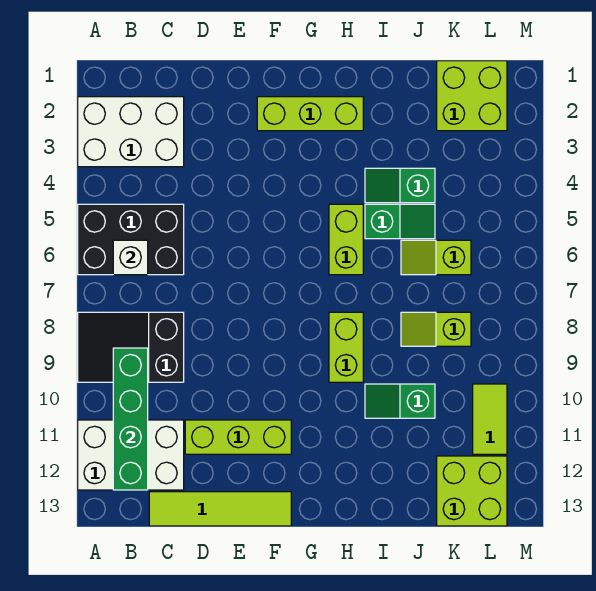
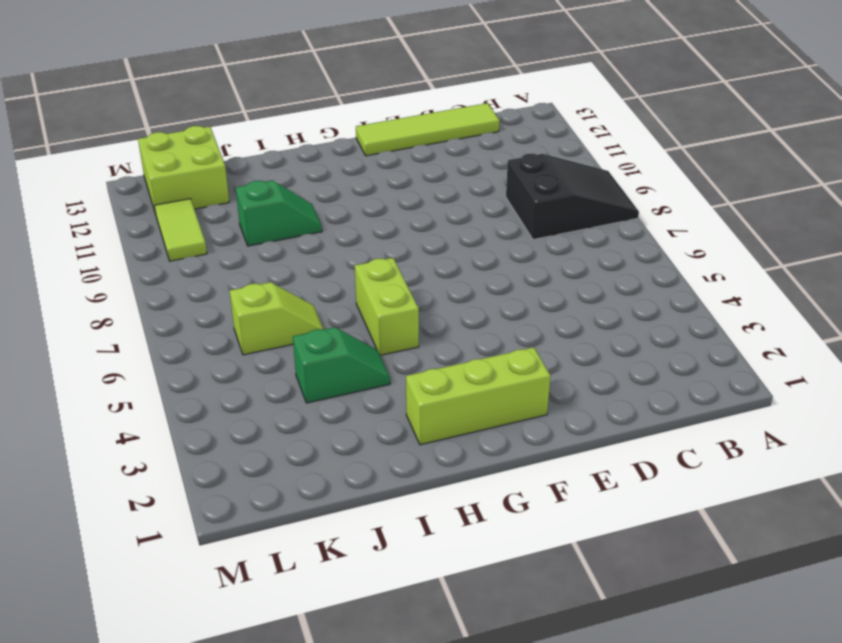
none -> white 2x3 brick [78,97,184,167]
none -> black 2x3 brick [78,204,184,275]
none -> white 2x3 brick [78,420,184,490]

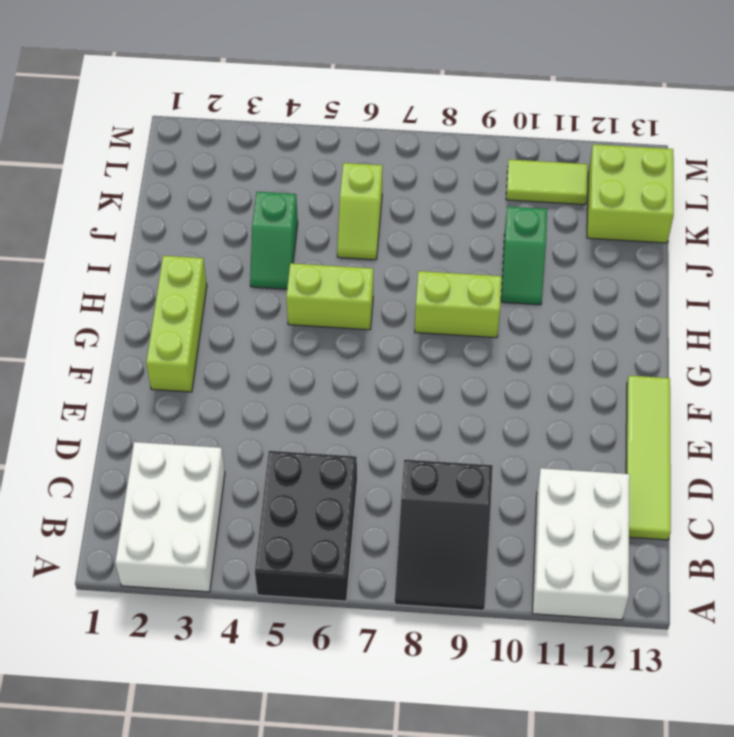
none -> lime 1x3 brick [185,420,291,454]
none -> green 1x2 slope [365,204,435,239]
none -> lime 1x2 slope [401,312,471,346]

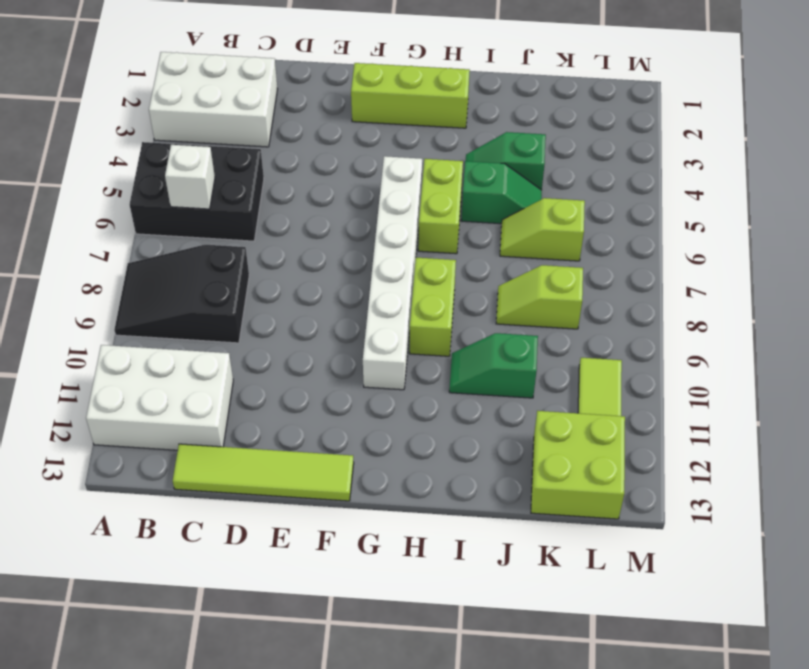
white 1x6 brick [363,156,422,390] -> none
none -> lime 1x3 brick [185,420,291,454]
none -> lime 2x2 brick [437,61,507,131]
none -> green 1x4 brick [113,348,148,490]

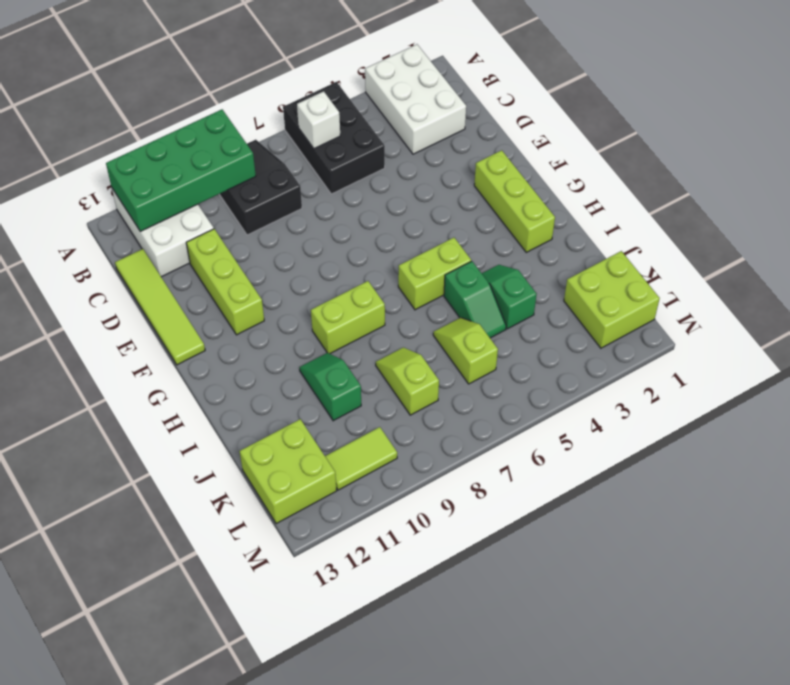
green 2x4 brick [106,110,256,232] -> green 1x4 brick [113,348,148,490]

